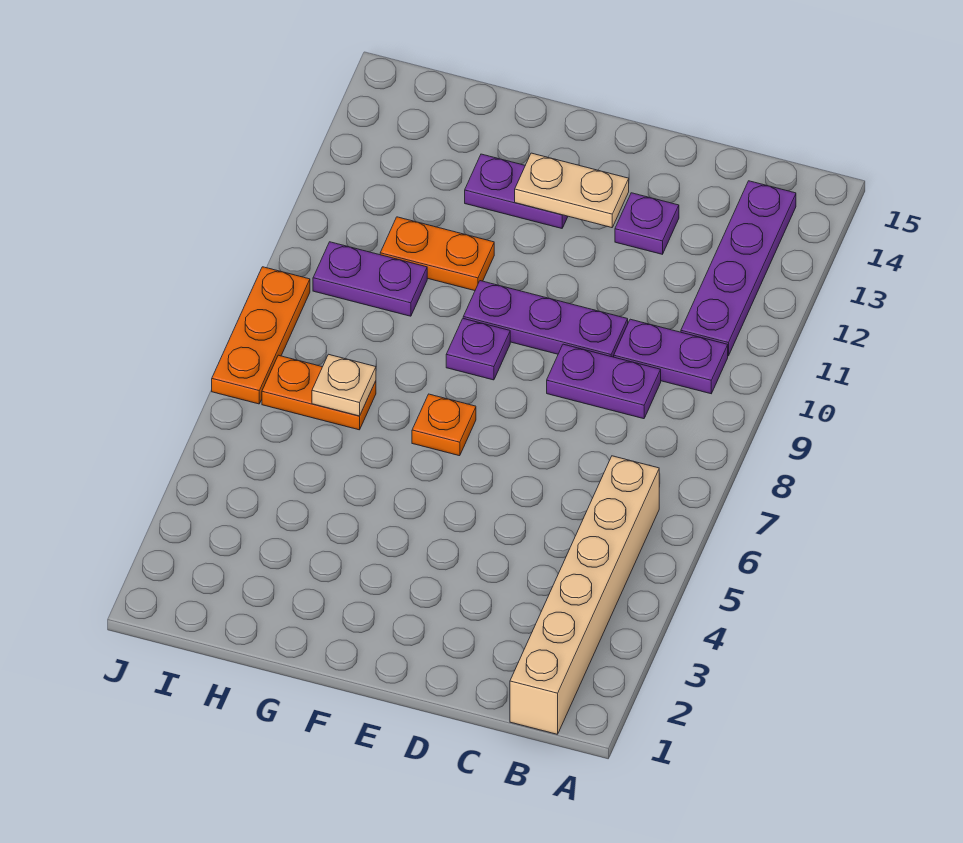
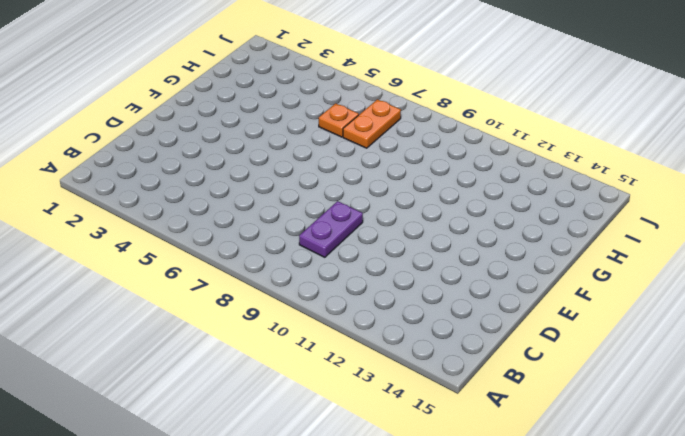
orange 1x1 plate [319,103,359,137] -> orange 1x1 plate moved to [412,394,476,456]
none -> tan 1x6 brick [510,456,659,734]
none -> purple 1x2 plate [614,319,728,394]
none -> purple 1x4 plate [681,181,796,356]

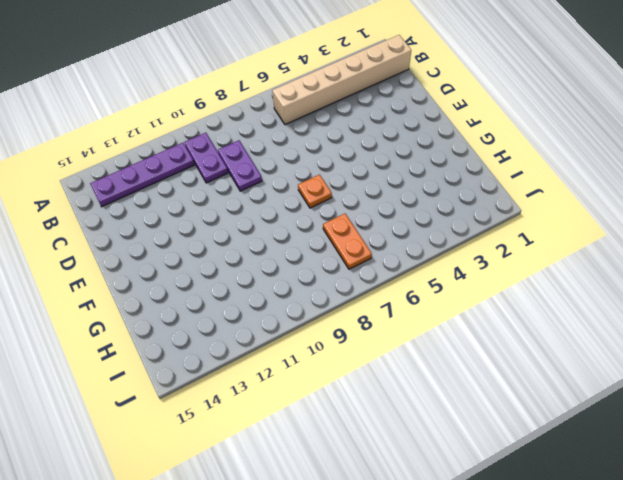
none -> purple 1x3 plate [463,281,628,357]
none -> purple 1x1 plate [615,193,679,254]
none -> purple 1x1 plate [446,319,510,380]

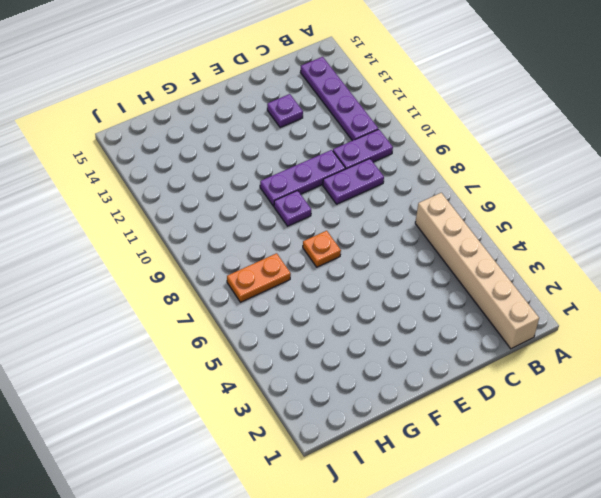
none -> purple 1x2 plate [465,154,568,228]
none -> orange 1x2 plate [380,217,494,291]
none -> purple 1x2 plate [313,242,427,316]

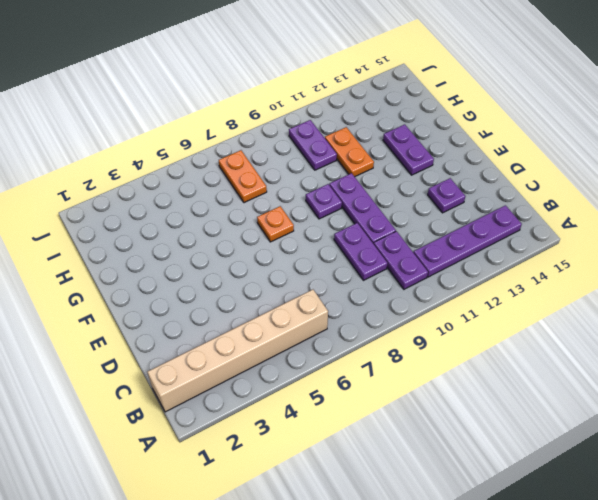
none -> orange 1x3 plate [212,267,310,404]
none -> tan 1x2 plate [515,153,629,228]
none -> tan 1x1 plate [312,354,376,416]

